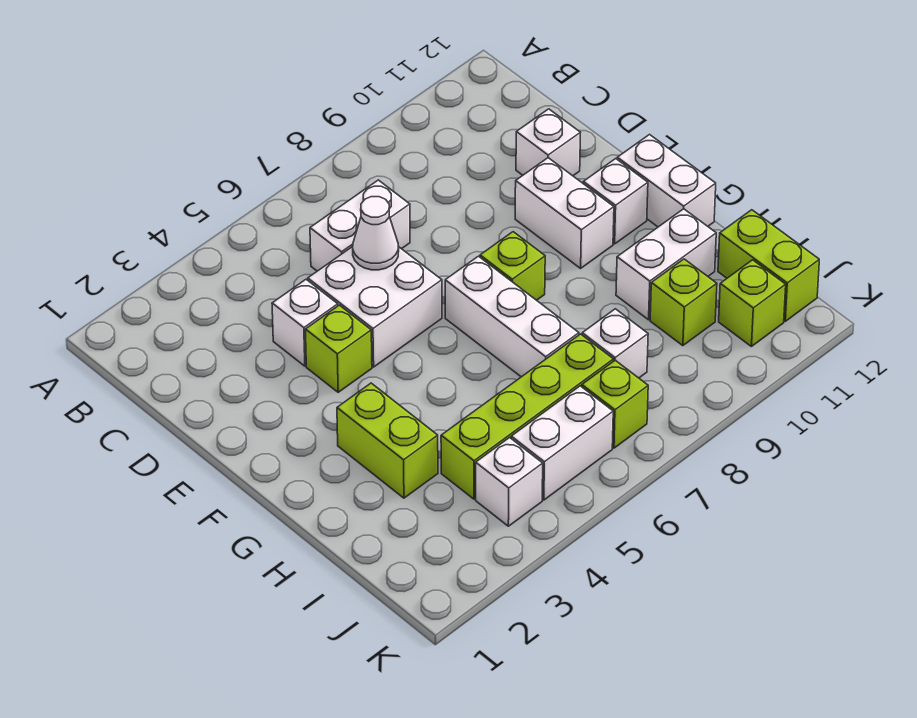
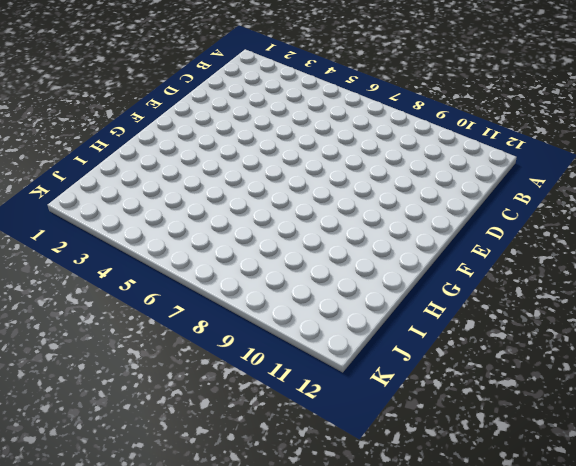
none -> white 1x2 brick [310,180,410,271]
none -> white 1x1 brick [272,280,338,366]
none -> white 2x2 brick [308,247,442,367]

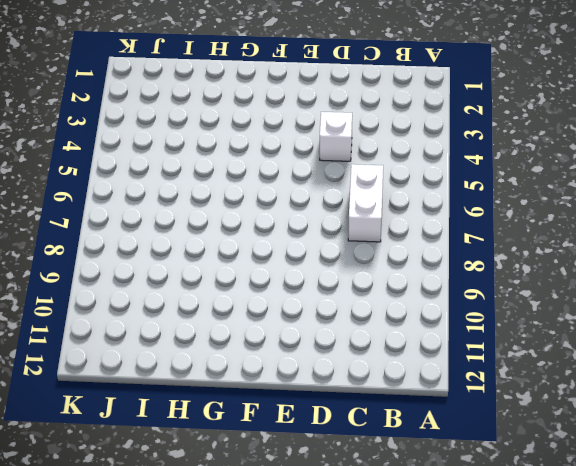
none -> white 2x2 brick [308,247,442,367]
none -> white 1x1 brick [516,109,580,176]
none -> lime 1x1 brick [305,305,372,392]

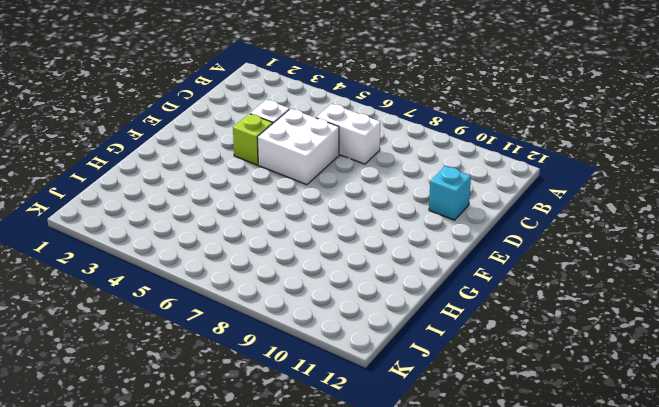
cyan 1x1 brick [429,166,471,220] -> white 1x1 brick [516,109,580,176]
none -> white 1x2 brick [515,158,614,268]
none -> white 1x3 brick [445,256,579,377]
none -> lime 1x1 brick [480,232,545,300]

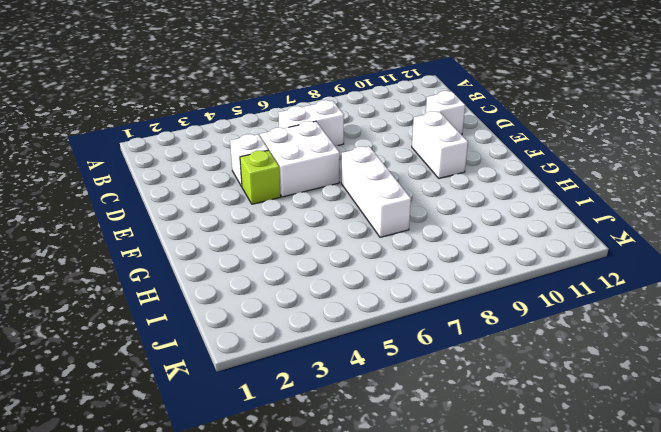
none -> lime 1x1 brick [480,232,545,300]
none -> white 1x1 brick [583,159,648,244]
none -> white 1x2 brick [617,135,716,227]

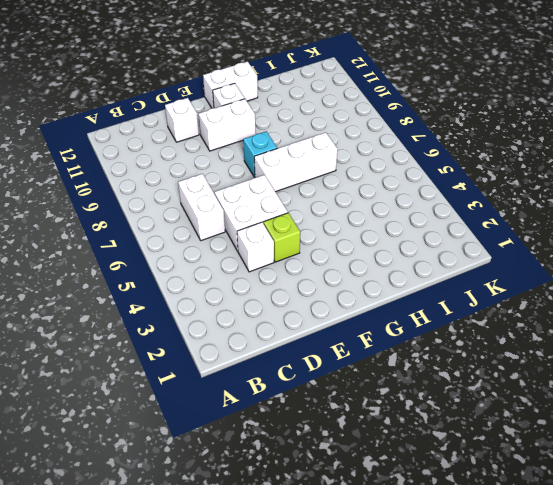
cyan 1x1 brick [243,131,277,177] -> lime 1x1 brick [480,232,545,300]
none -> lime 1x2 brick [337,383,438,498]
none -> white 1x2 brick [616,209,716,320]
none -> lime 1x4 brick [441,334,613,499]

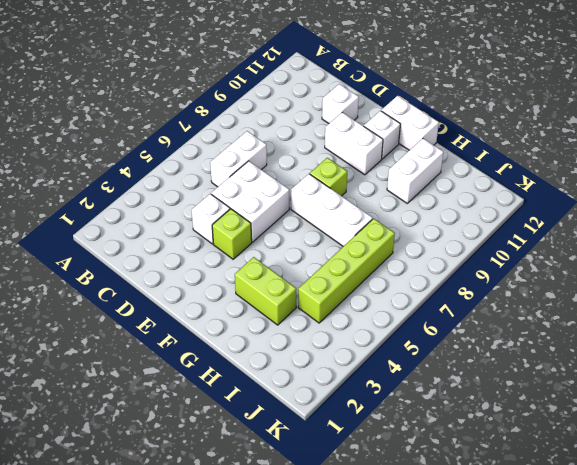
none -> white 1x1 brick [582,309,648,378]
none -> lime 1x1 brick [650,259,717,346]
none -> lime 1x2 brick [718,210,819,321]

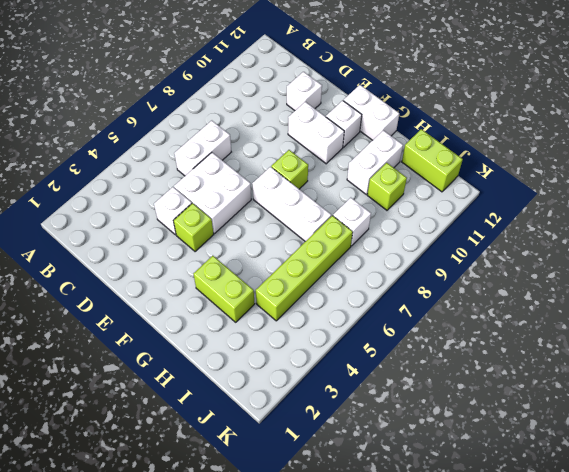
none -> white 1x1 brick [476,438,543,526]
none -> white 1x2 brick [511,386,613,500]
none -> lime 1x1 brick [582,360,648,448]

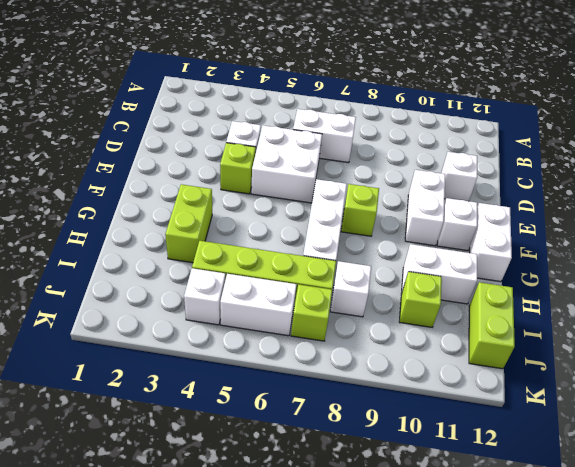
none -> lime 1x1 brick [719,260,786,346]
none -> white 1x1 cone [353,197,399,270]

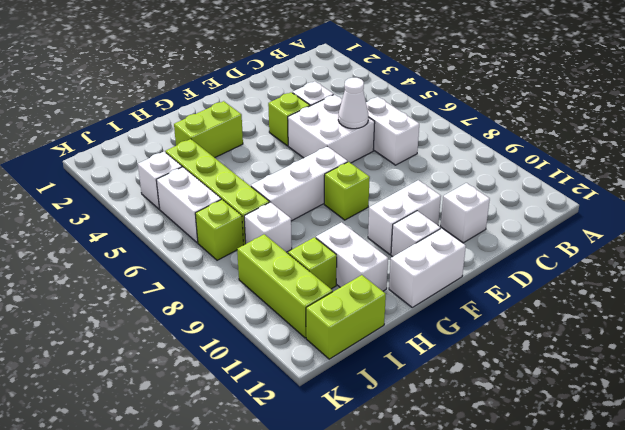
lime 1x3 brick [237,234,333,338] -> lime 1x1 brick [719,260,786,346]

